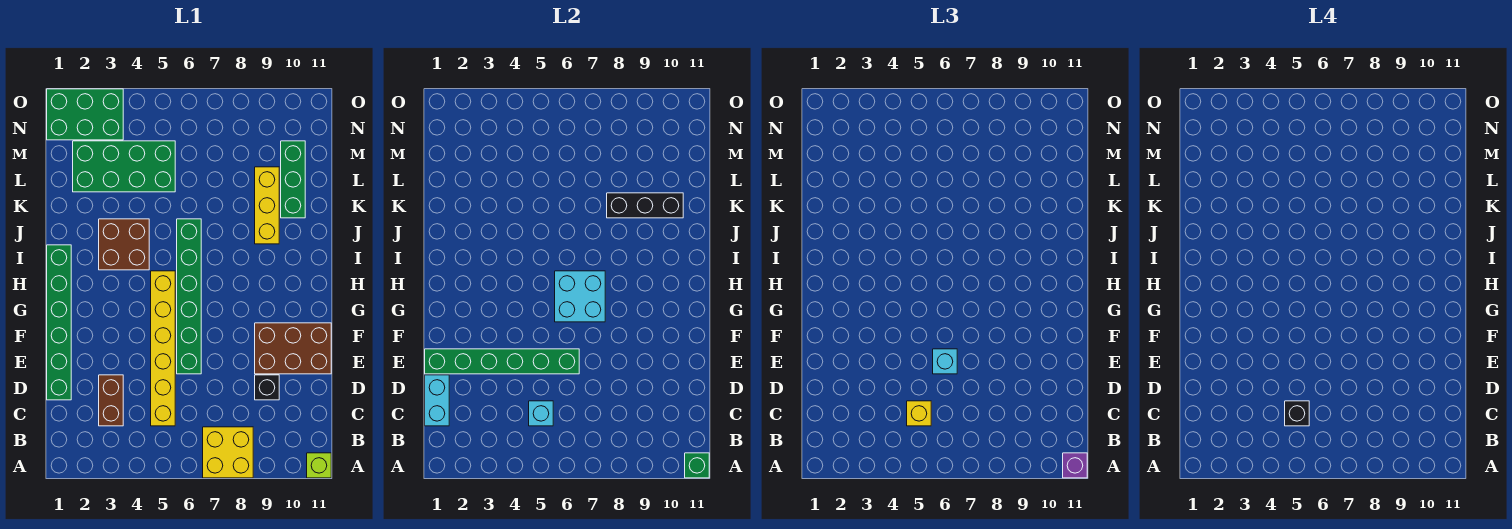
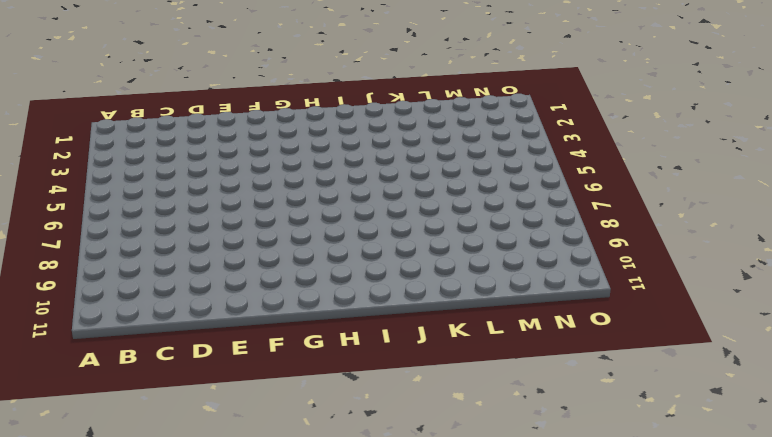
none -> yellow 2x2 brick [203,427,253,478]
none -> lime 1x1 brick [307,453,331,478]
none -> brown 1x2 brick [99,375,123,426]

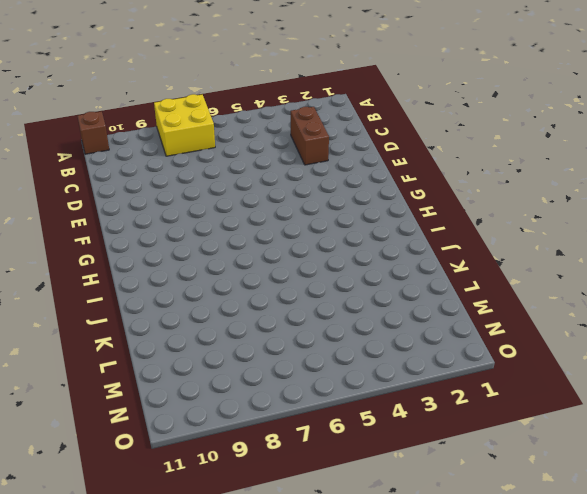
brown 1x1 brick [77,111,109,154] -> lime 1x1 brick [307,453,331,478]
none -> yellow 1x6 brick [151,271,175,426]
none -> green 1x6 brick [47,245,71,400]
none -> black 1x1 brick [255,375,279,400]

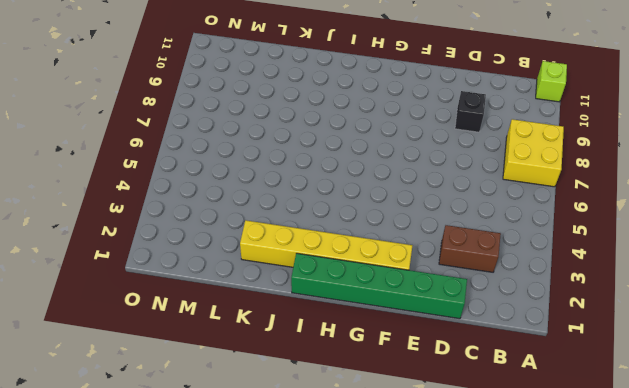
yellow 1x6 brick [240,220,413,270] -> yellow 1x6 brick moved to [151,271,175,426]
none -> green 1x6 brick [177,219,201,374]
none -> brown 2x3 brick [255,323,331,374]
none -> brown 2x2 brick [99,219,149,270]

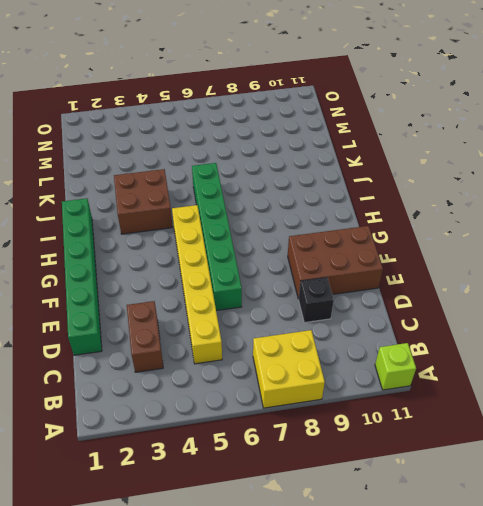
none -> yellow 1x3 brick [255,167,279,244]
none -> green 1x3 brick [281,141,305,218]
none -> green 2x4 brick [73,141,175,192]

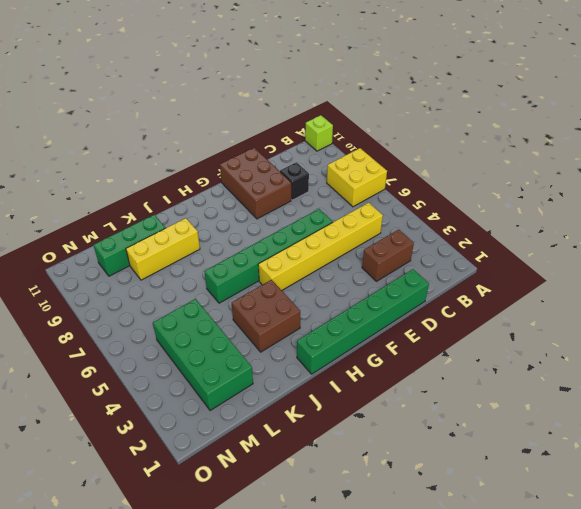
none -> green 2x3 brick [47,89,123,140]
none -> green 1x1 brick [685,453,709,478]
none -> cyan 1x2 brick [425,375,449,426]

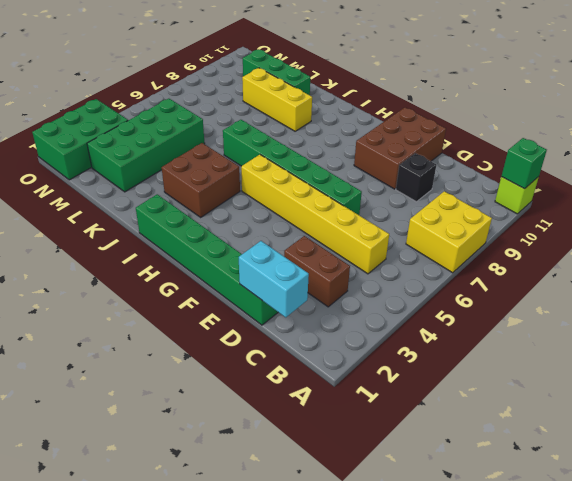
none -> cyan 1x1 brick [529,401,553,426]
none -> green 1x6 brick [425,349,579,374]
none -> cyan 2x2 brick [555,271,605,322]

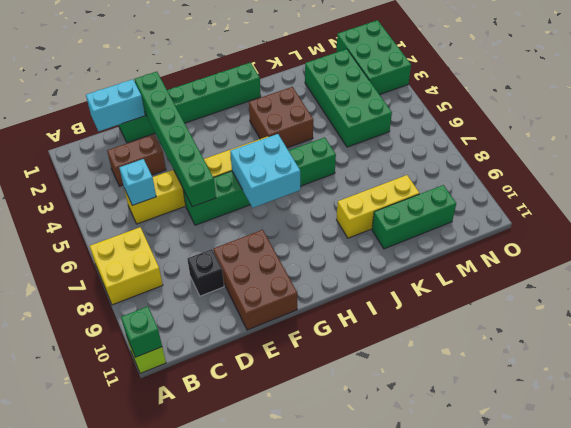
none -> black 1x3 brick [607,193,683,218]
none -> purple 1x1 brick [1063,453,1087,478]
none -> yellow 1x1 brick [907,401,931,426]

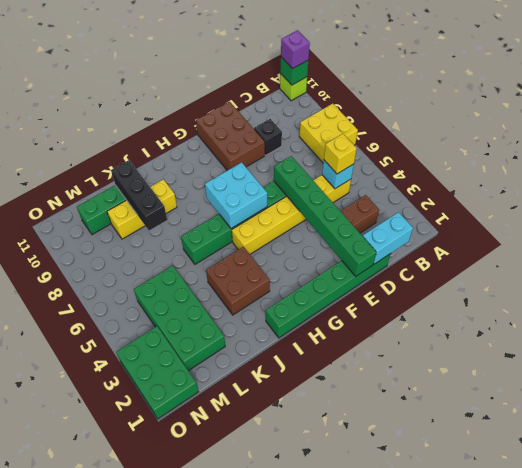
none -> cyan 1x1 brick [933,349,957,374]
none -> black 1x1 brick [1285,401,1309,426]

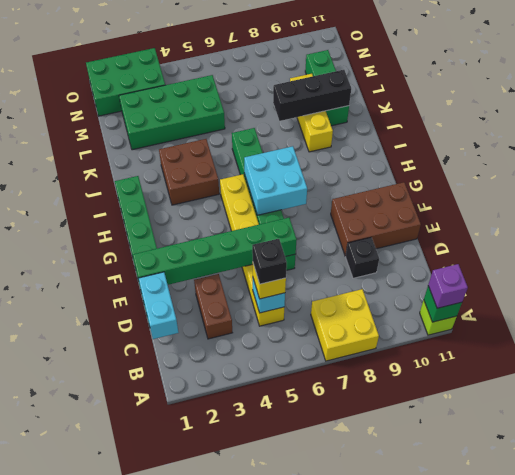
none -> cyan 1x1 brick [933,349,957,374]

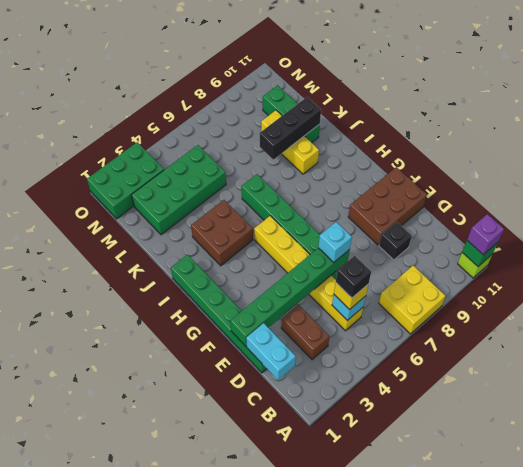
none -> cyan 2x2 brick [555,271,605,322]

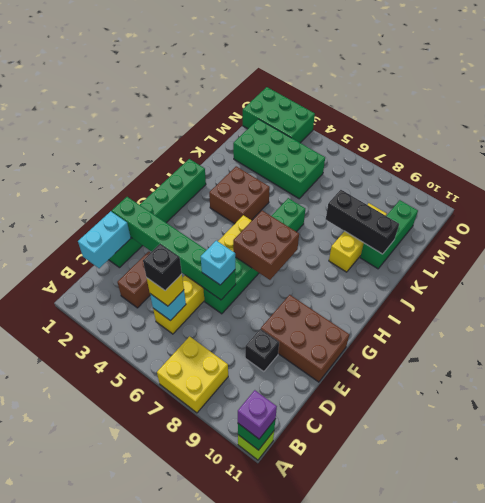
brown 2x2 brick [233,211,299,280] -> cyan 2x2 brick [555,271,605,322]

